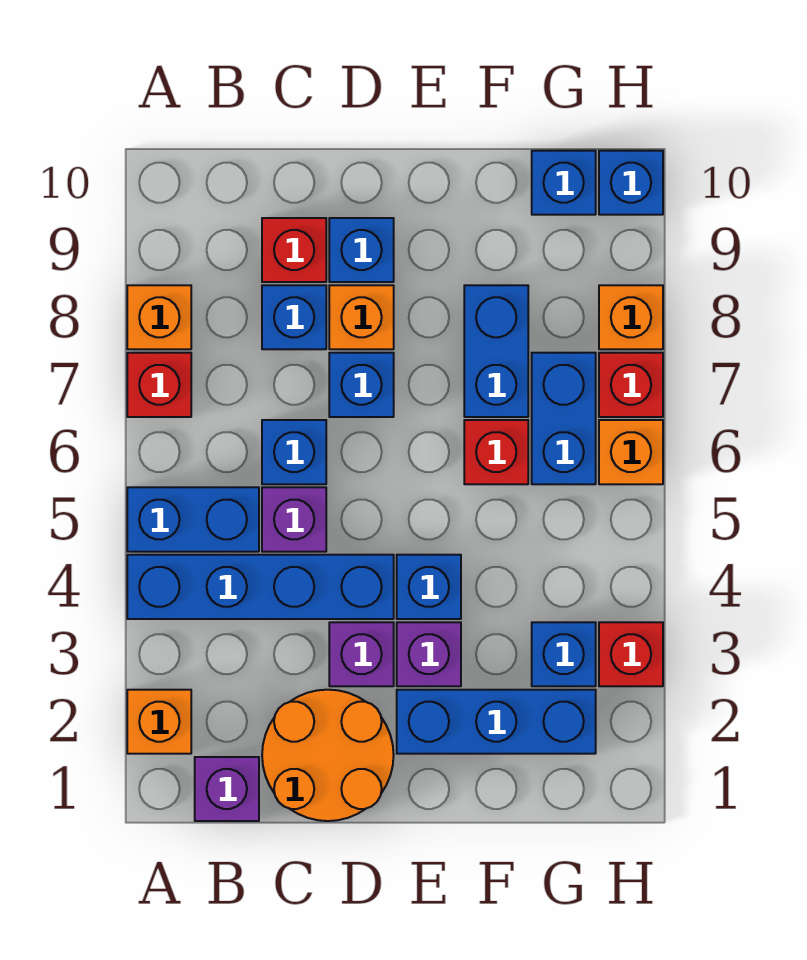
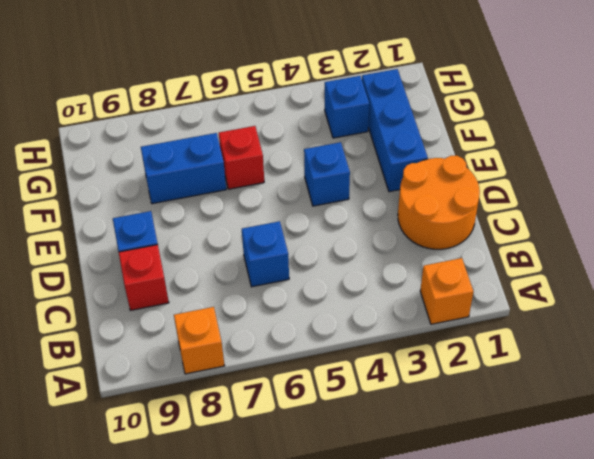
none -> blue 1x4 brick [127,555,394,619]
none -> blue 1x2 brick [127,487,259,552]
none -> red 1x1 brick [127,353,191,417]

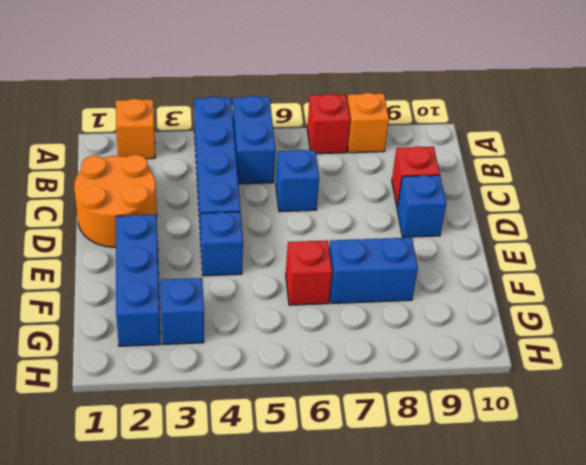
none -> purple 1x1 brick [195,757,259,821]
none -> purple 1x1 brick [262,487,326,552]
none -> blue 1x1 brick [262,285,326,349]

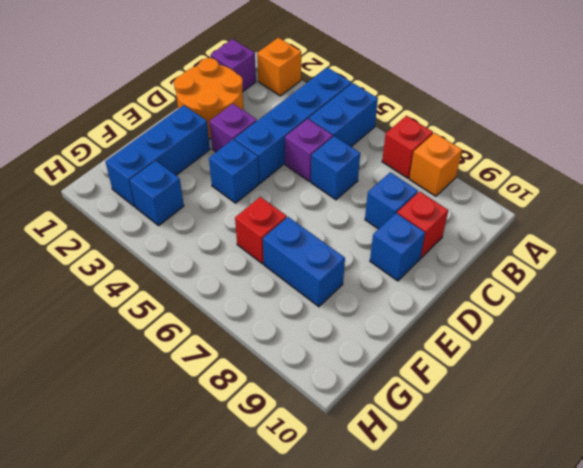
none -> blue 1x1 brick [329,353,394,417]
none -> orange 1x1 brick [329,285,394,349]
none -> purple 1x1 brick [397,622,461,686]

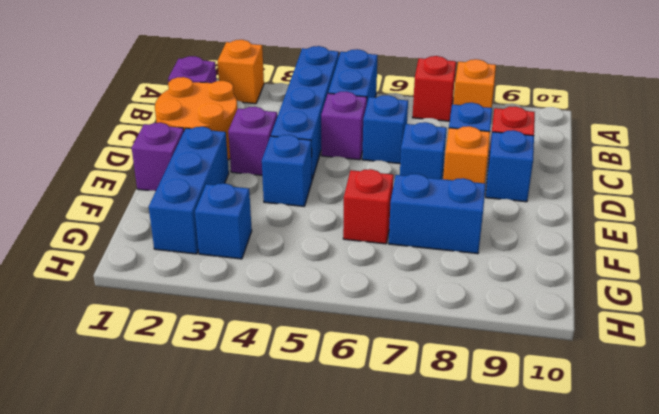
purple 1x1 brick [132,123,184,191] -> purple 1x1 brick moved to [397,622,461,686]
none -> blue 1x2 brick [532,353,596,484]
none -> blue 1x1 brick [532,151,596,215]
none -> red 1x1 brick [599,622,663,686]

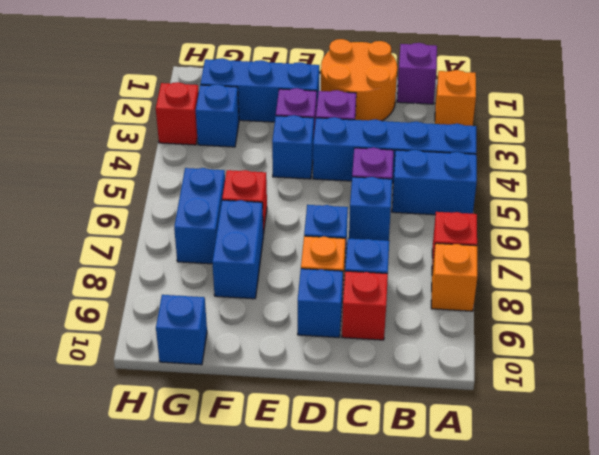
none -> orange 1x1 brick [599,420,663,484]
none -> red 1x1 brick [599,353,663,417]
none -> orange 1x1 brick [599,285,663,349]

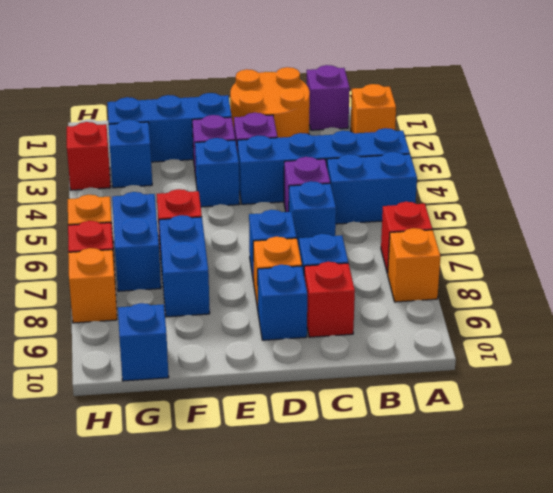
none -> blue 1x1 brick [599,151,663,215]

